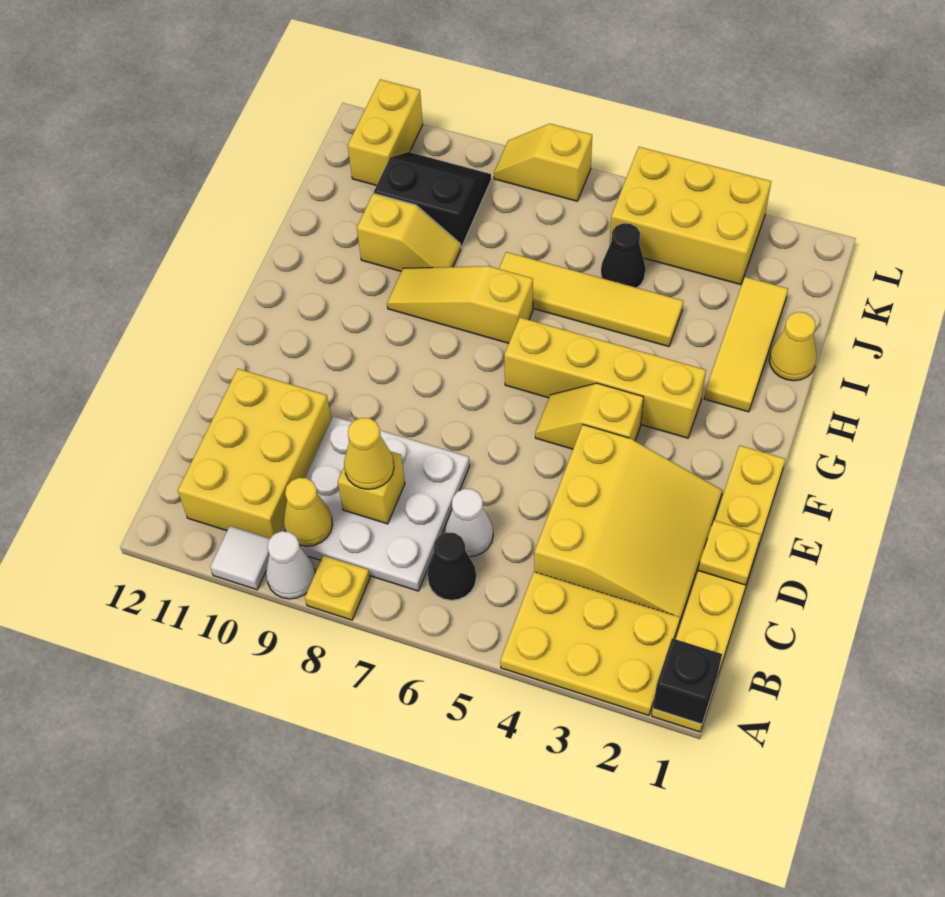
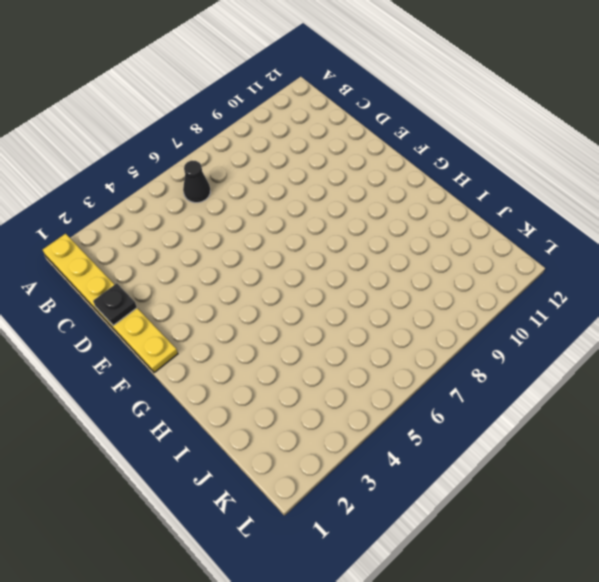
black 1x1 plate [93,283,137,326] -> yellow 1x1 plate [698,520,761,585]
none -> yellow 2x3 plate [500,572,680,715]
none -> yellow 1x1 plate [305,556,370,620]
none -> white 1x1 cone [266,531,315,599]

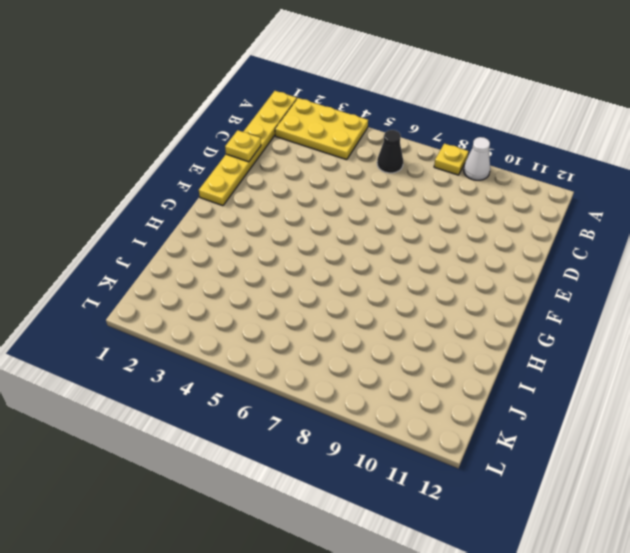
none -> white 1x1 tile [210,526,270,590]
none -> white 3x3 plate [281,416,470,591]
none -> yellow 2x3 brick [178,369,331,538]

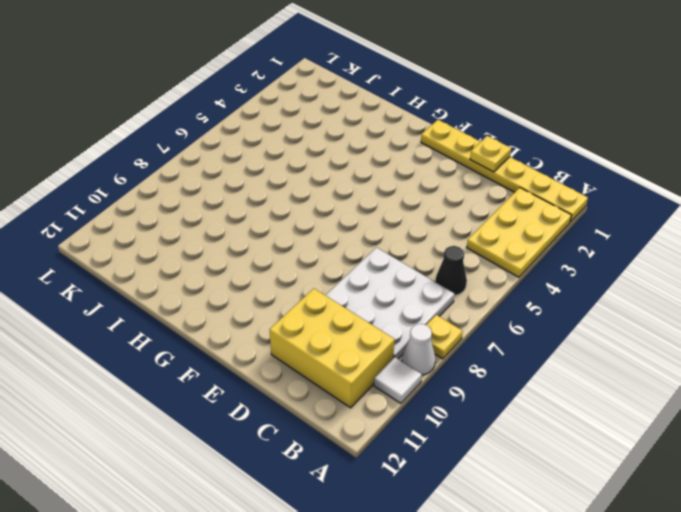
none -> yellow 3x3 slope [534,425,722,623]
none -> white 1x1 cone [445,489,493,557]
none -> yellow 1x2 slope [535,383,644,449]

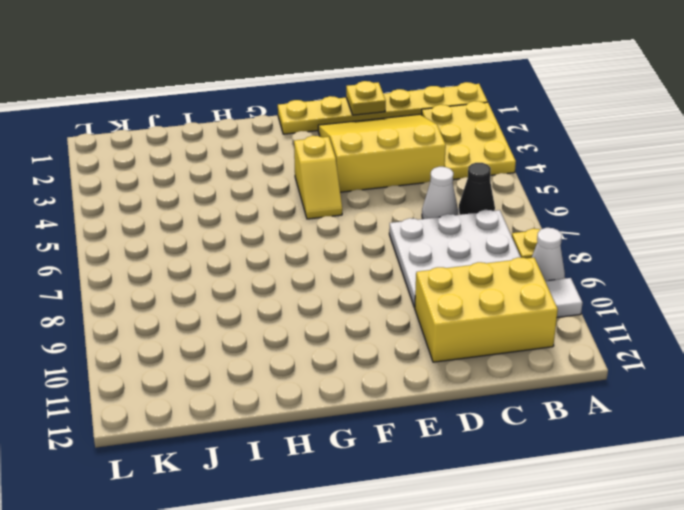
none -> yellow 1x4 brick [504,317,706,438]
none -> yellow 1x3 tile [704,277,788,412]
none -> yellow 1x3 slope [387,266,533,343]

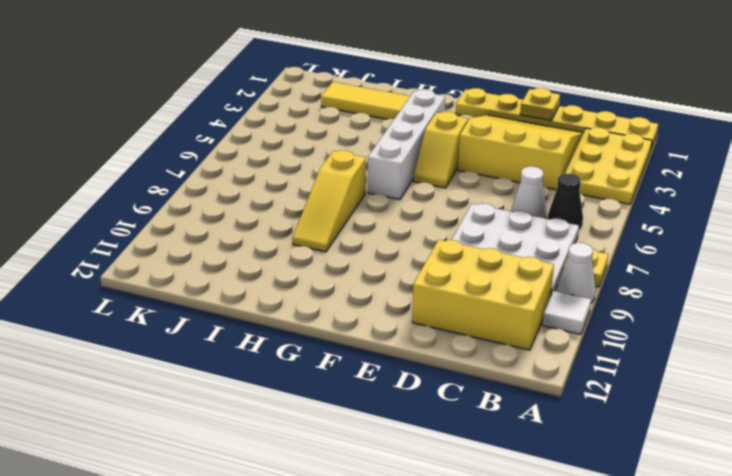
white 1x4 brick [368,89,445,200] -> yellow 1x4 brick [504,317,706,438]
none -> yellow 1x1 cone [769,312,817,381]
none -> yellow 1x4 tile [499,252,683,347]
none -> yellow 1x2 slope [357,193,461,271]

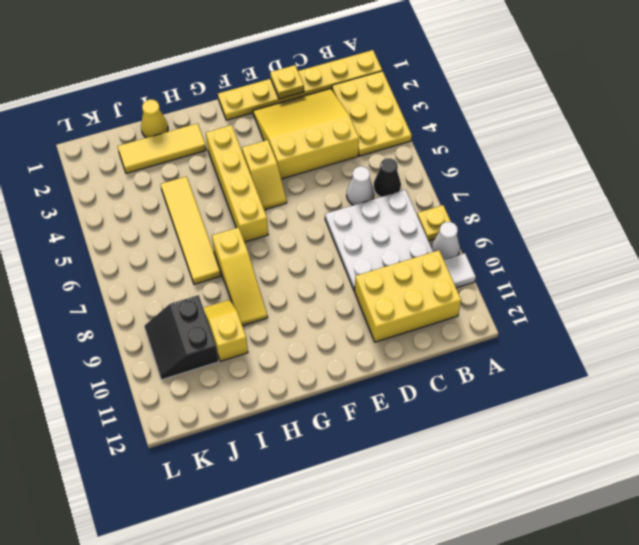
none -> black 1x1 cone [601,223,646,288]
none -> yellow 2x3 brick [610,147,771,285]
none -> yellow 1x2 brick [348,79,423,186]

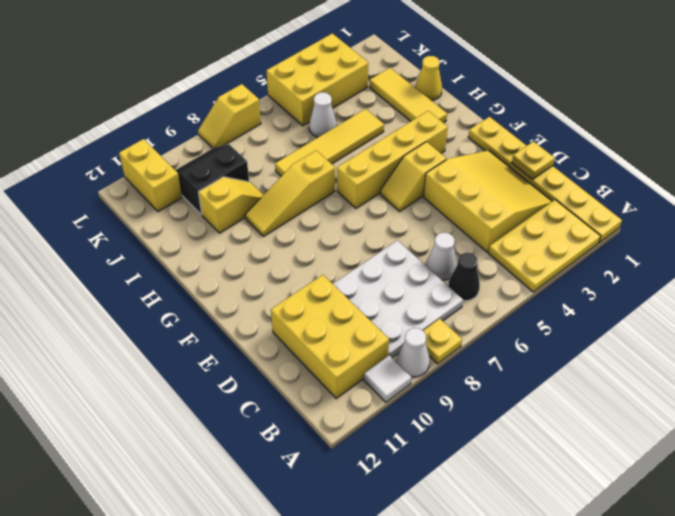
white 1x1 cone [309,92,337,137] -> black 1x1 cone [601,223,646,288]
none -> black 1x1 brick [653,638,722,724]
none -> yellow 1x1 cone [283,478,333,546]
none -> yellow 1x1 brick [338,451,405,524]

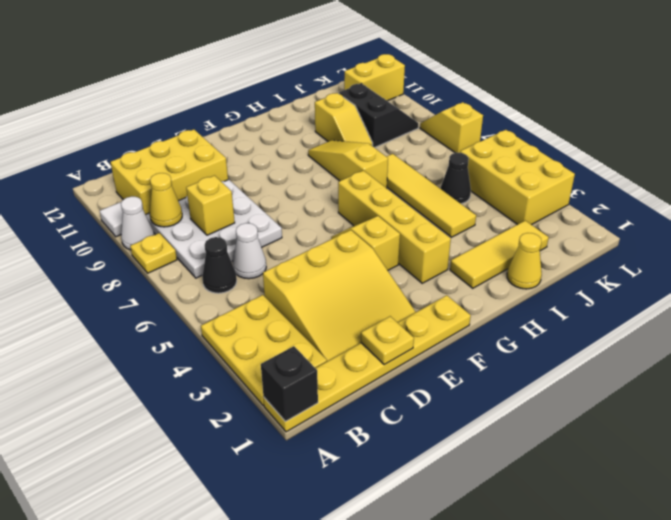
none -> yellow 1x1 cone [344,418,394,489]

